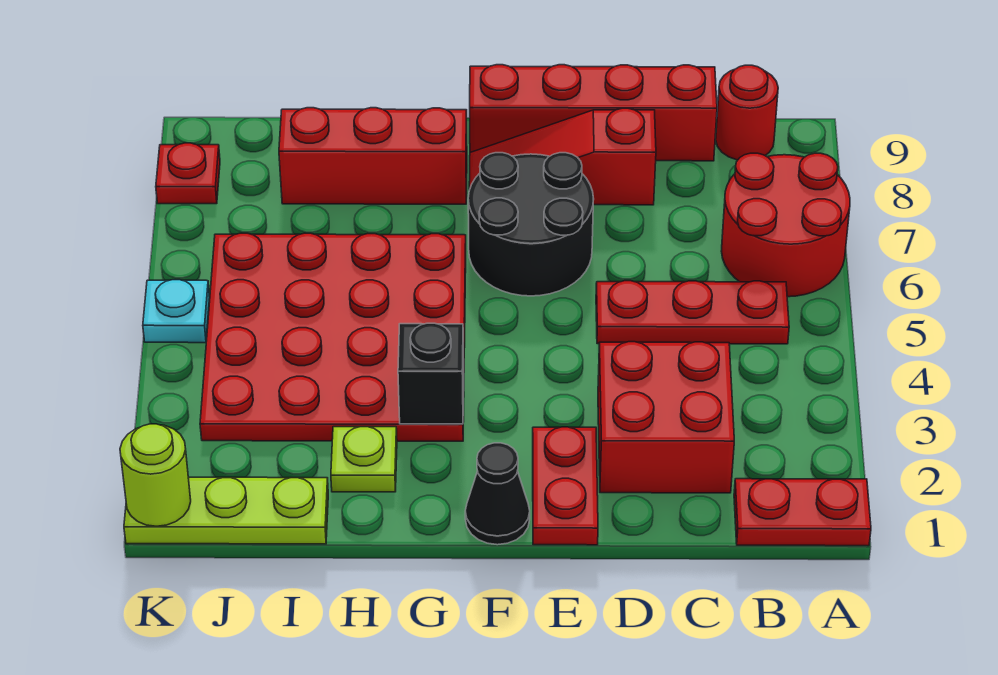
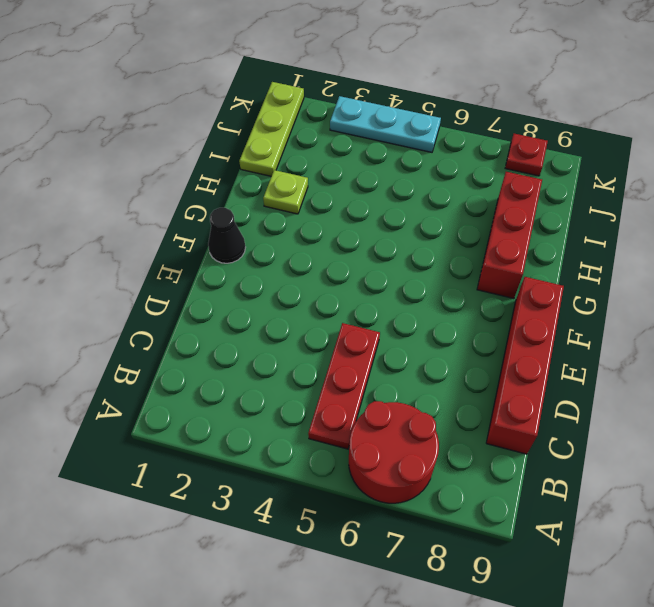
cyan 1x3 plate [330,96,441,152] -> cyan 1x1 plate [143,280,210,343]
none -> red 1x2 plate [734,479,871,546]
none -> red 1x1 round brick [716,65,778,160]
none -> red 2x2 brick [598,342,734,493]

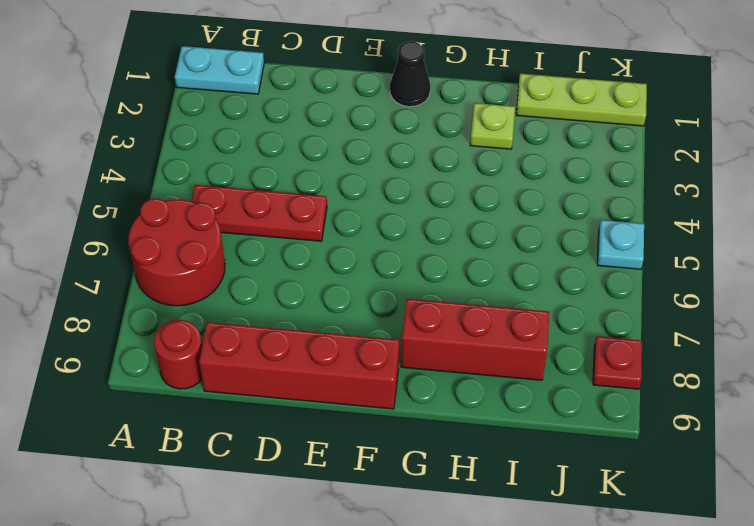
cyan 1x2 plate [175,46,264,94] -> red 1x2 plate [734,479,871,546]
none -> red 2x2 brick [598,342,734,493]
none -> red 1x3 slope [469,108,656,205]
none -> red 1x2 plate [533,427,598,545]

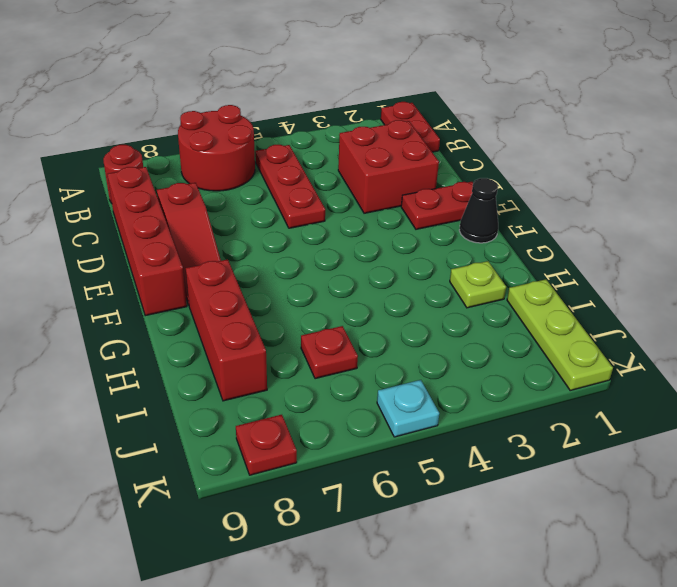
red 1x1 plate [301,326,358,379] -> red 4x4 plate [200,233,466,441]
none -> black 2x2 round brick [468,153,594,296]
none -> black 1x1 brick [398,323,464,424]
none -> lime 1x1 round brick [120,424,191,526]

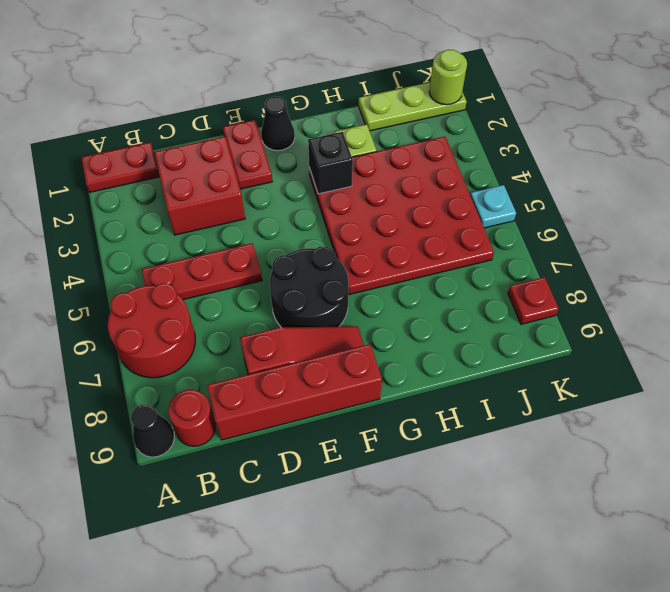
black 1x1 cone [131,405,174,457] -> none
none -> red 1x3 brick [279,108,467,204]

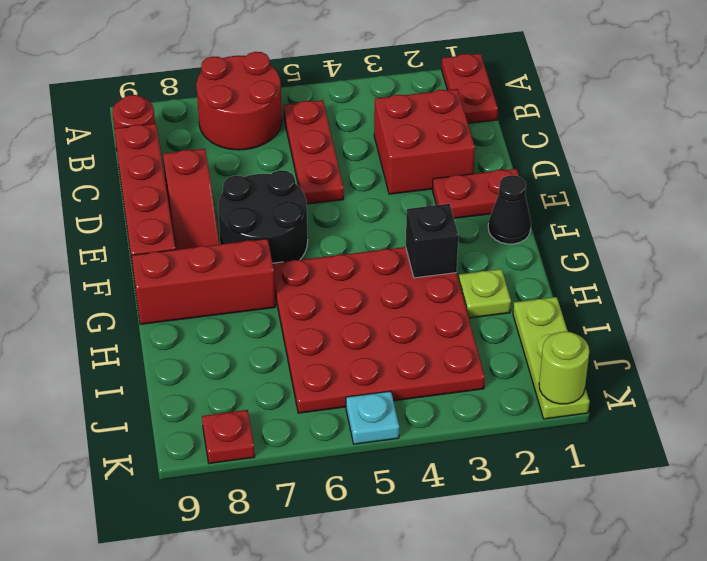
red 1x3 brick [132,239,275,324] -> red 1x3 brick turned to [279,108,467,204]

